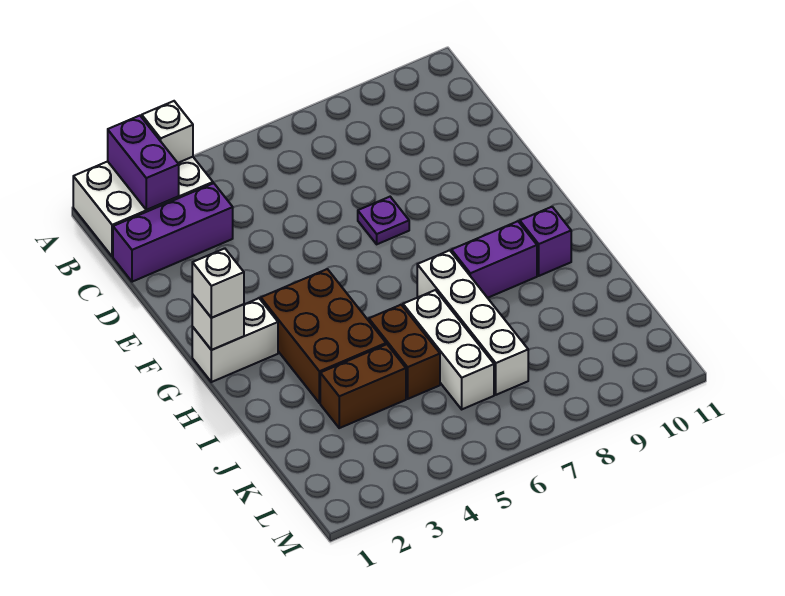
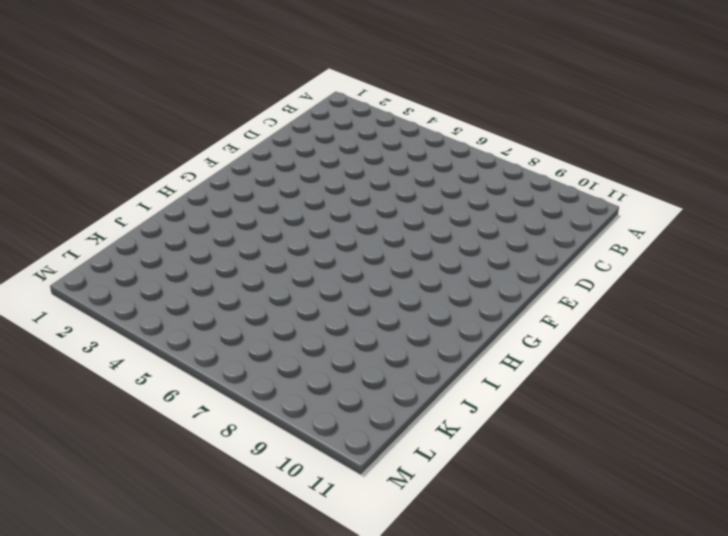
none -> white 2x3 brick [73,157,213,257]
none -> purple 1x3 brick [113,183,233,282]
none -> purple 1x1 plate [358,197,409,244]

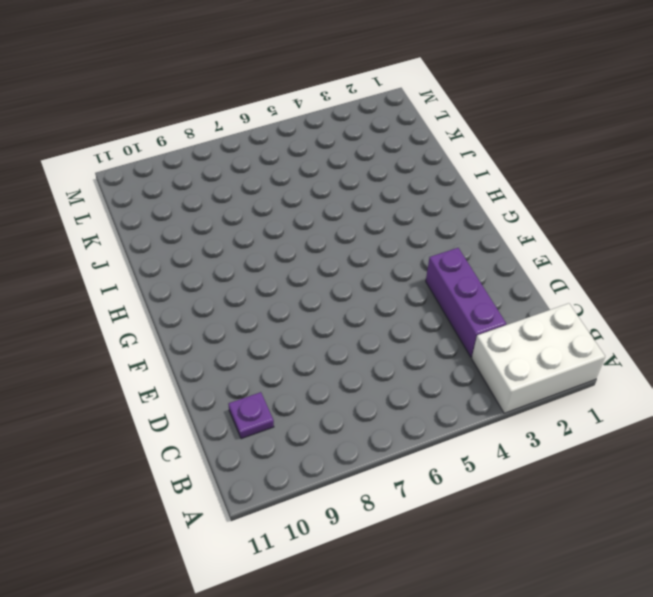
purple 1x3 brick [426,248,506,357] -> purple 1x3 brick turned to [113,183,233,282]
purple 1x1 plate [228,392,274,439] -> purple 1x1 plate moved to [358,197,409,244]
none -> white 1x2 brick [192,298,278,382]
none -> brown 2x3 brick [261,269,386,403]
none -> white 1x4 brick [417,250,528,395]

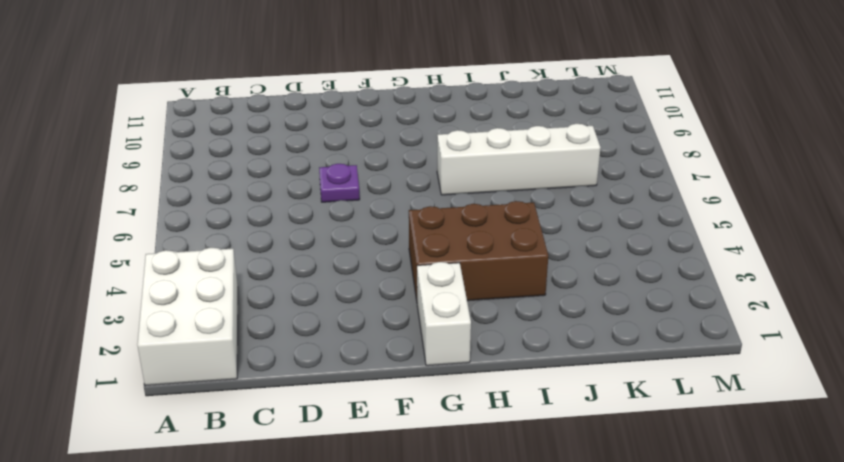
none -> purple 1x3 brick [113,183,233,282]
none -> purple 1x2 brick [451,221,537,298]
none -> purple 1x1 brick [520,207,571,276]

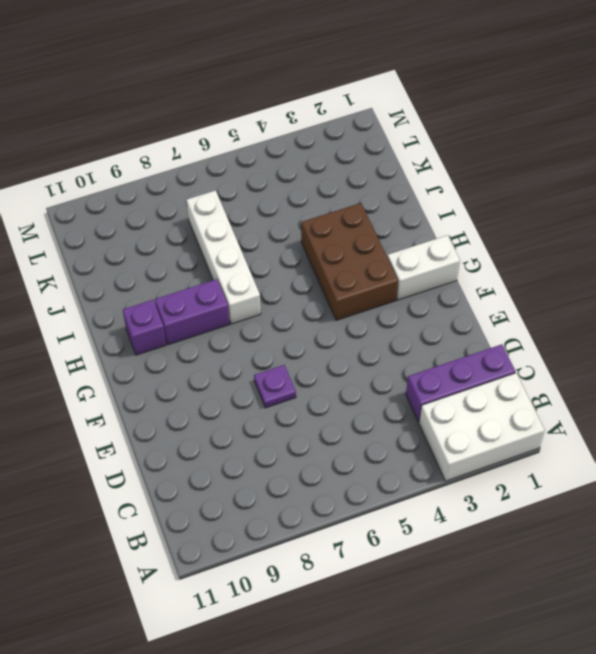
none -> brown 1x2 brick [369,305,440,399]
none -> white 1x3 brick [403,290,494,409]
none -> brown 1x2 brick [320,344,406,428]

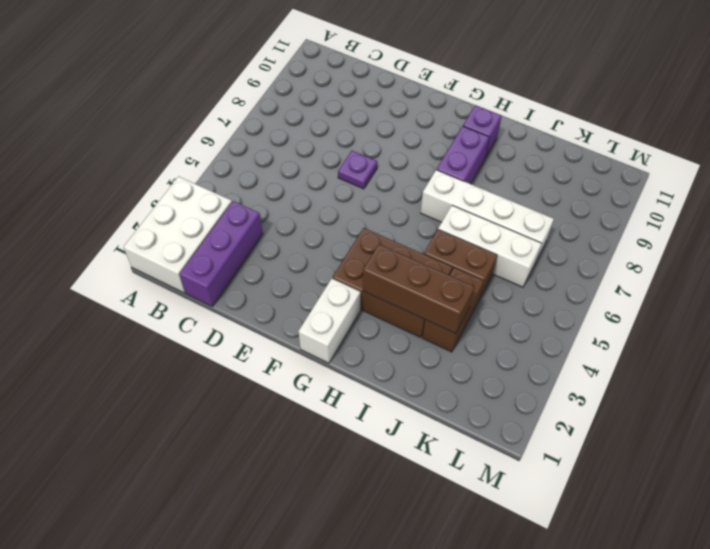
brown 1x3 brick [363,244,474,334] -> none
none -> purple 1x2 brick [108,116,179,210]
none -> white 1x1 brick [142,101,193,163]
none -> white 1x1 brick [192,295,244,350]

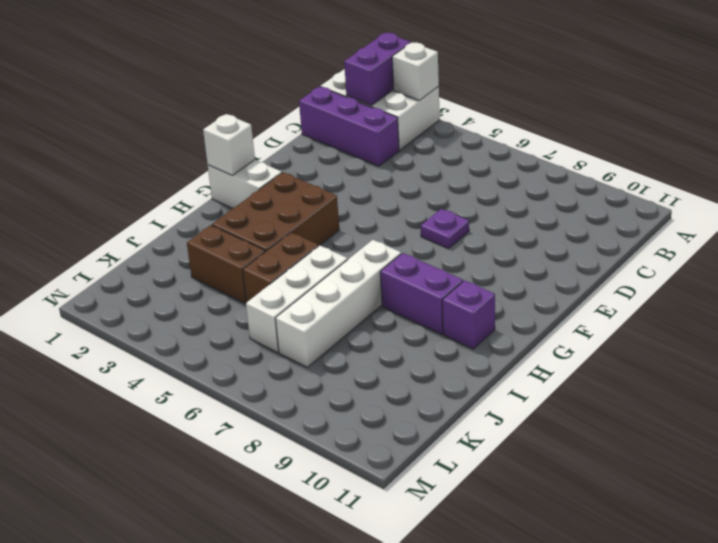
none -> white 1x1 brick [192,248,244,318]

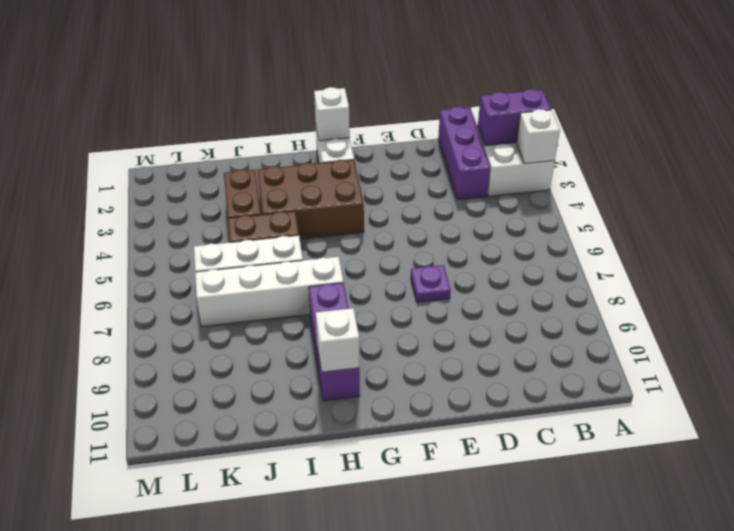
white 1x1 brick [316,308,359,372] -> white 1x1 brick moved to [192,248,244,318]

